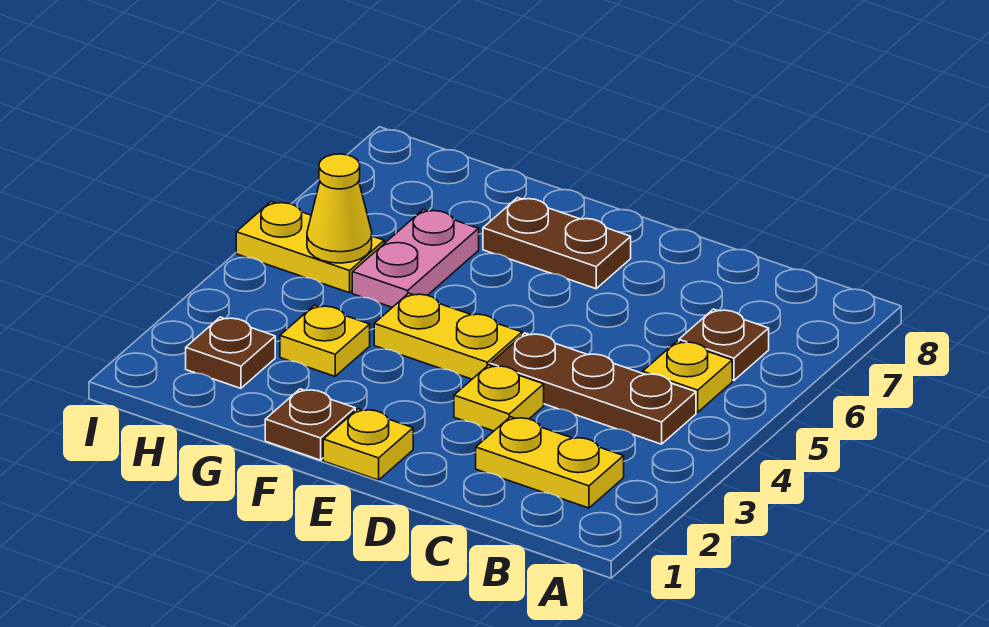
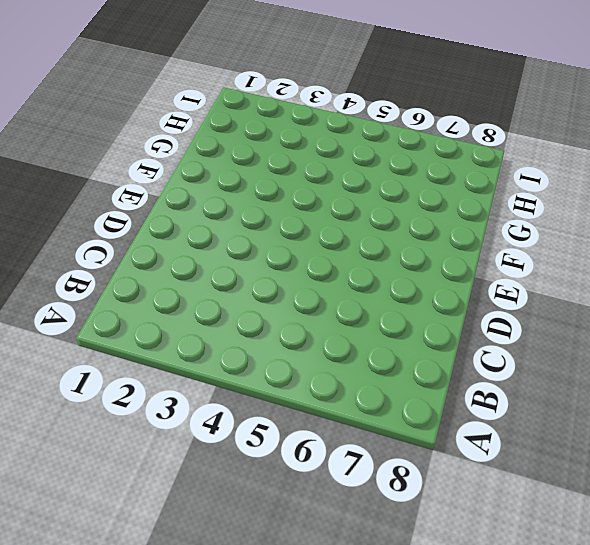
none -> yellow 1x2 plate [476,417,624,508]
none -> brown 1x3 plate [490,333,696,444]
none -> yellow 1x1 plate [643,341,732,412]

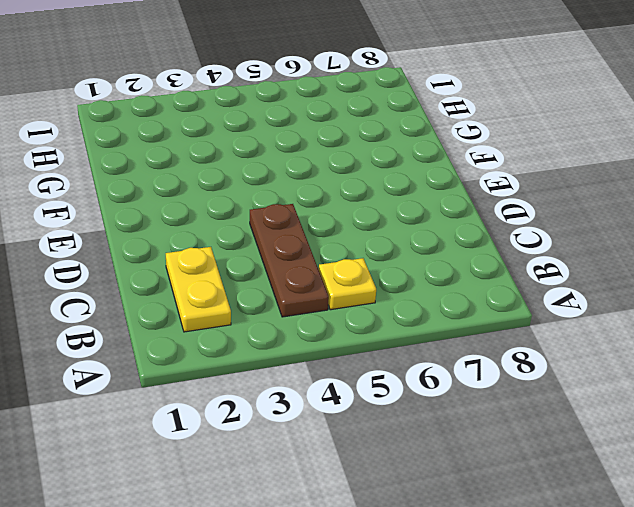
none -> brown 1x1 plate [679,309,769,380]
none -> yellow 1x1 plate [454,365,544,431]
none -> yellow 1x1 plate [323,409,413,480]

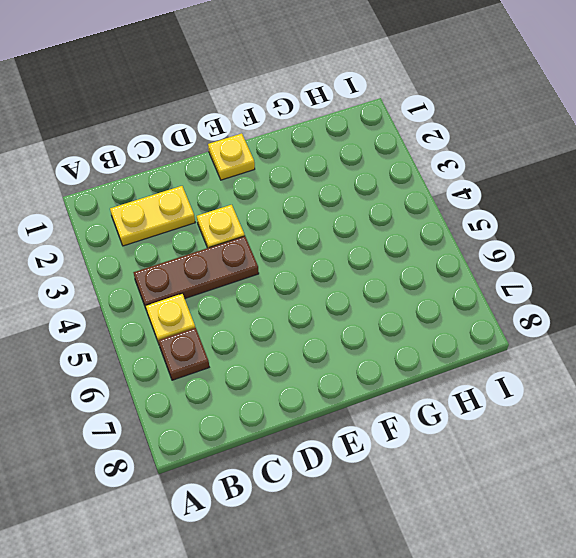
none -> yellow 1x2 plate [374,293,522,379]
none -> brown 1x2 plate [483,198,631,289]
none -> brown 1x1 plate [265,389,355,460]

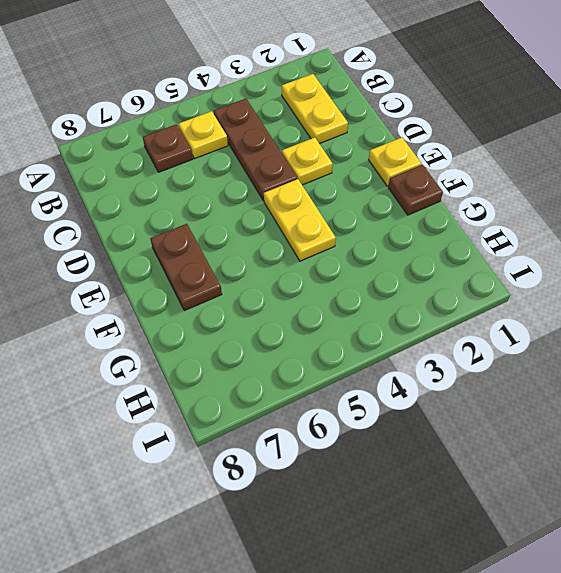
none -> yellow 1x1 plate [280,305,370,376]
none -> pink 1x2 plate [352,209,479,307]
none -> brown 1x1 plate [186,317,275,388]

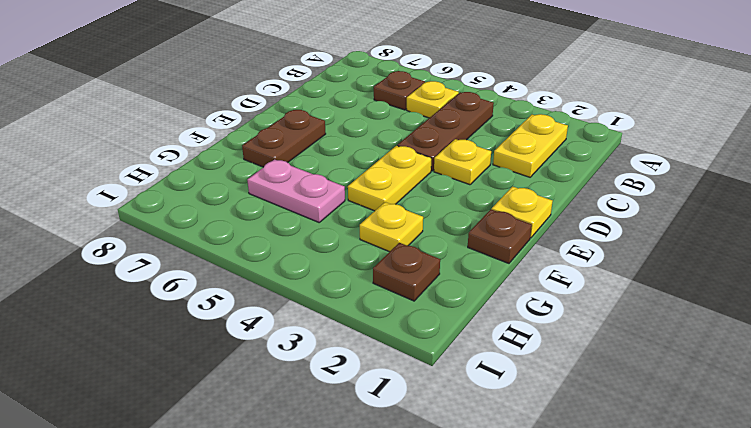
none -> yellow 1x2 plate [236,202,384,293]
none -> yellow 1x1 cone [307,154,372,263]

